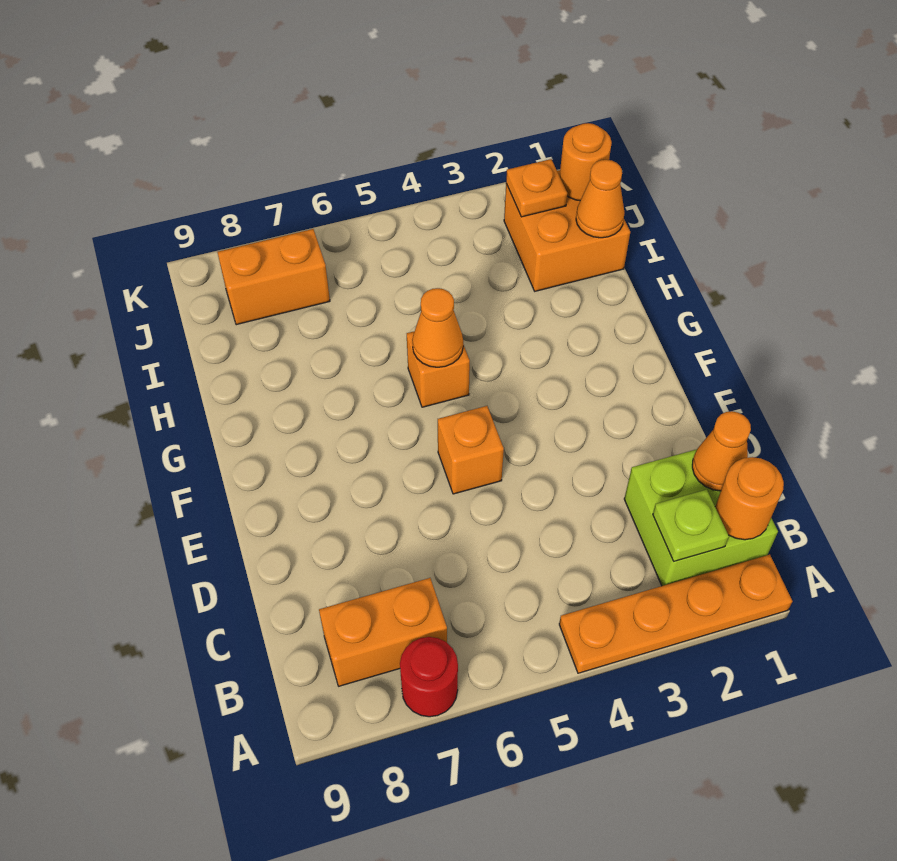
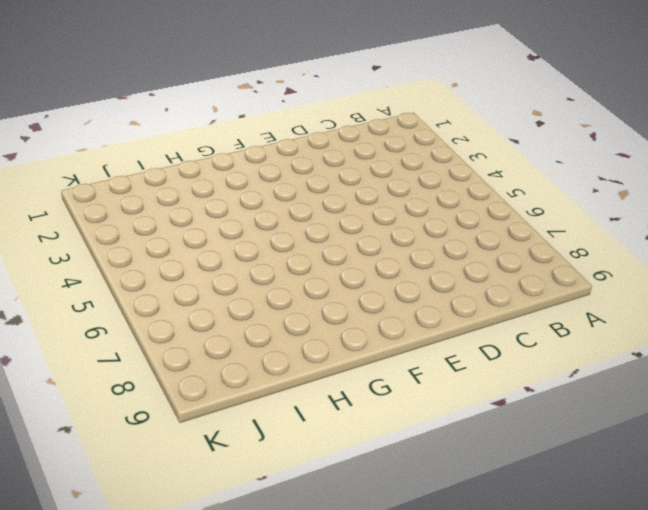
none -> orange 1x4 plate [559,555,792,673]
none -> red 1x1 round brick [400,637,458,717]
none -> lime 2x2 brick [624,449,778,586]

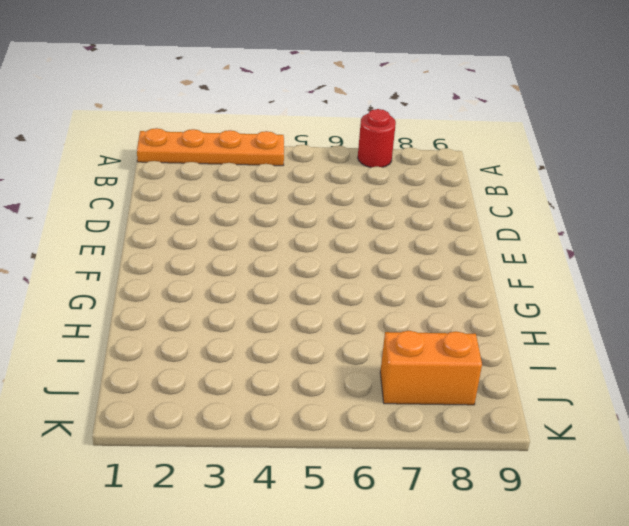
none -> lime 2x2 brick [624,449,778,586]
none -> orange 1x2 brick [319,578,447,686]
none -> orange 1x1 brick [438,406,504,494]

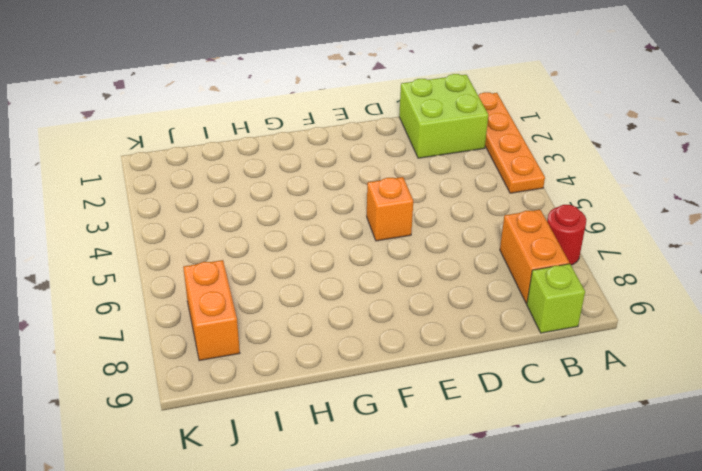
lime 1x1 brick [527,264,585,333] -> none
none -> orange 1x1 brick [407,332,470,407]
none -> orange 2x2 brick [504,170,630,291]
none -> orange 1x1 round brick [715,457,784,540]

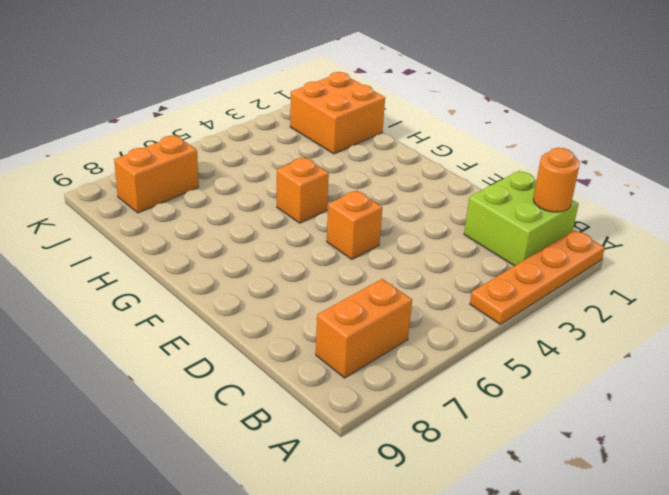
none -> red 1x1 round brick [400,637,458,717]
none -> lime 1x1 plate [653,490,729,561]
none -> orange 1x1 cone [692,411,751,491]

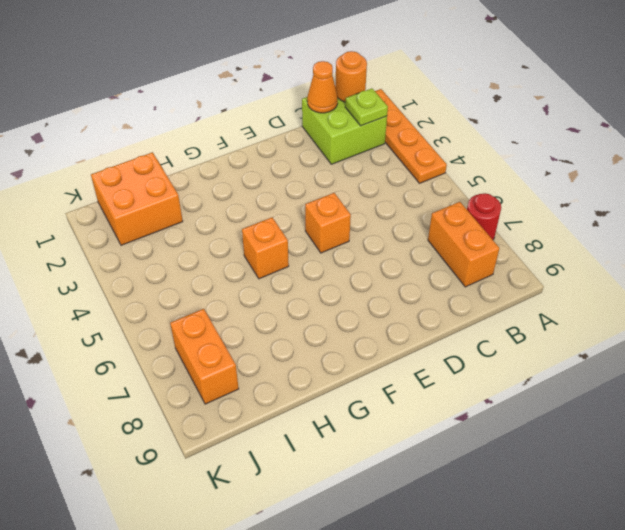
none -> orange 1x1 cone [412,288,463,367]
none -> orange 1x1 cone [576,160,625,238]
none -> orange 1x1 round brick [560,123,612,201]

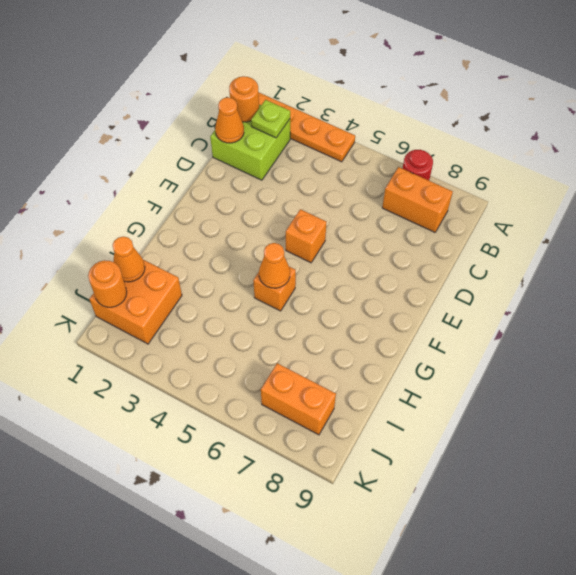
none -> orange 1x1 plate [506,159,567,217]

